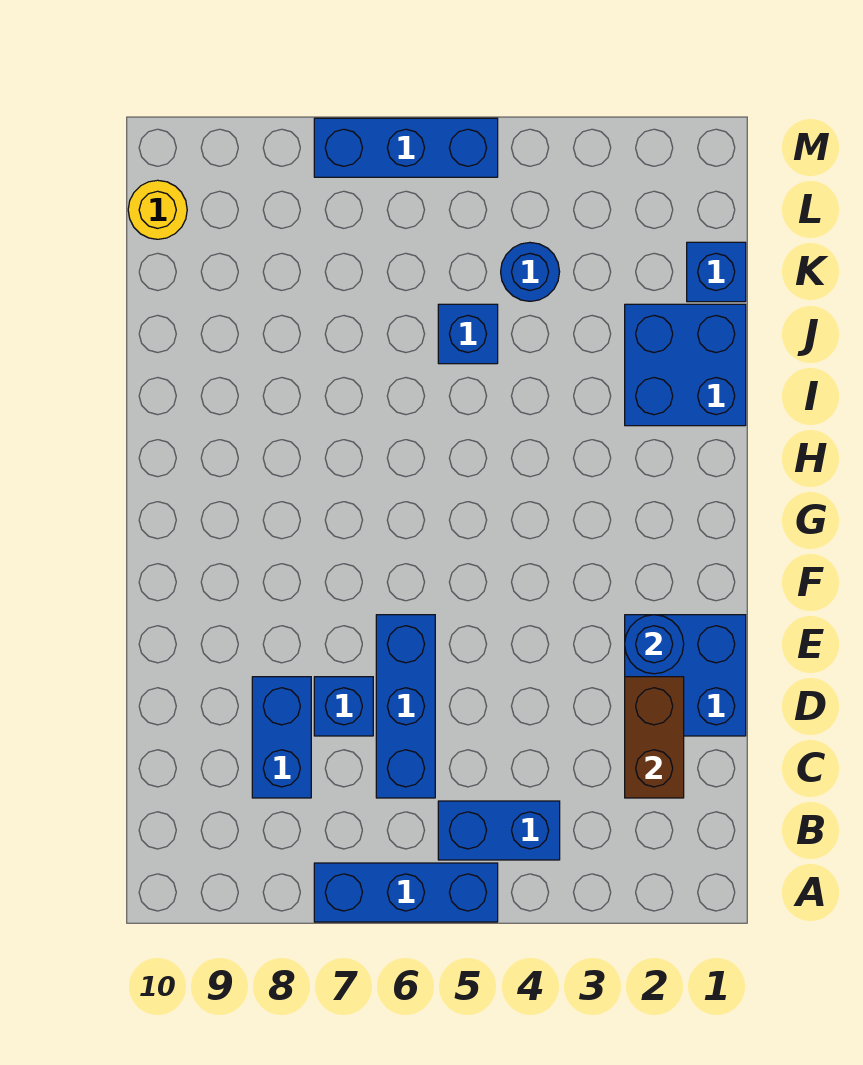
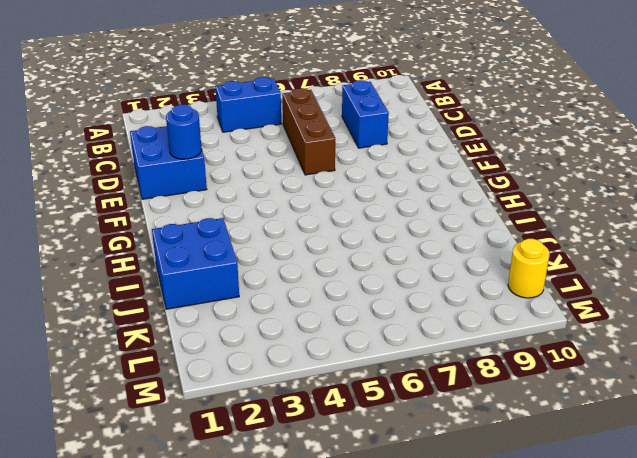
brown 1x3 brick [282,88,335,175] -> blue 1x3 brick [376,615,435,798]
none -> blue 1x3 brick [314,863,498,922]
none -> blue 1x1 brick [314,677,373,736]
none -> blue 1x1 brick [438,304,498,364]

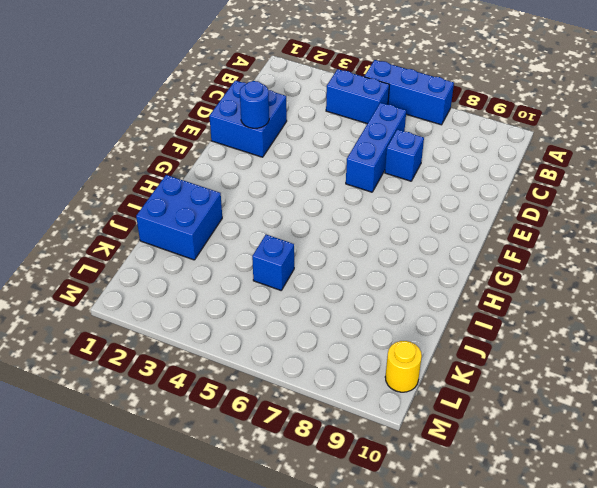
none -> blue 1x2 brick [252,677,311,798]
none -> blue 1x1 brick [687,242,746,302]
none -> blue 1x1 round brick [501,243,560,301]

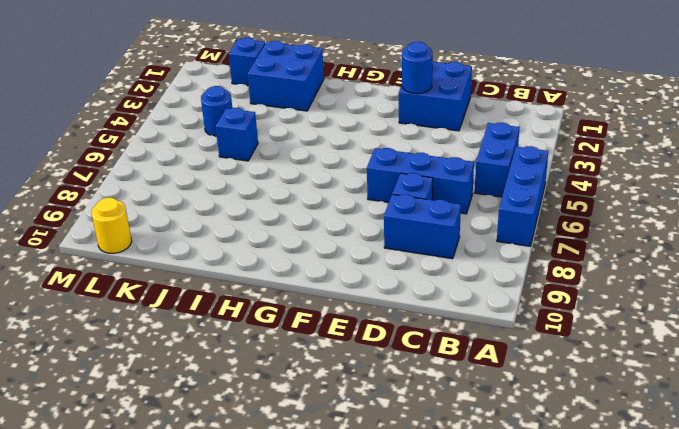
none -> blue 1x3 brick [314,118,498,177]
none -> brown 1x2 brick [625,677,684,798]

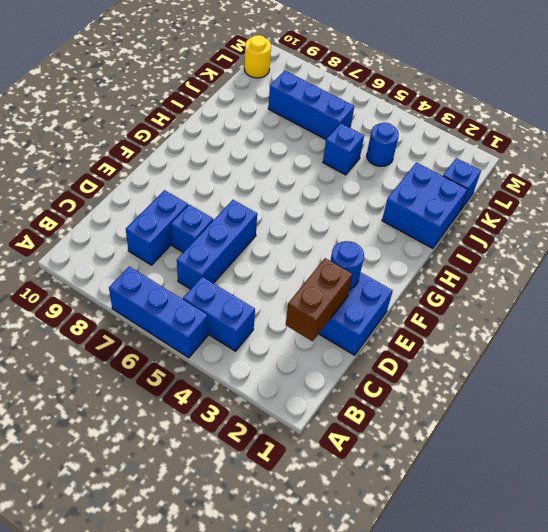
blue 1x3 brick [268,71,354,139] -> blue 1x3 brick moved to [314,118,498,177]

